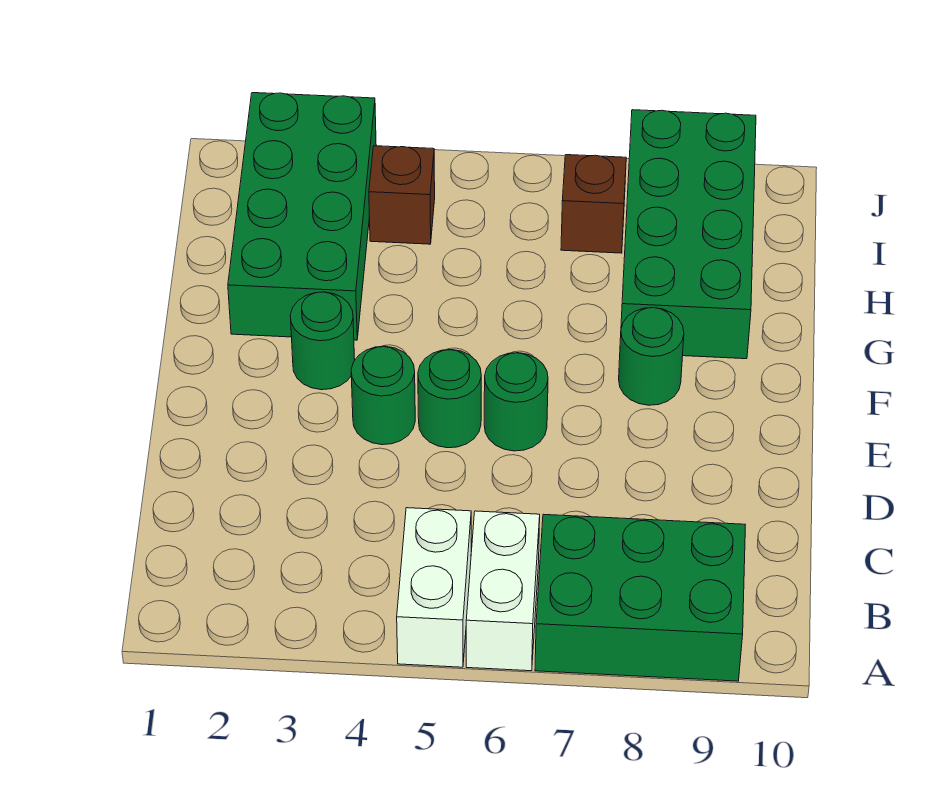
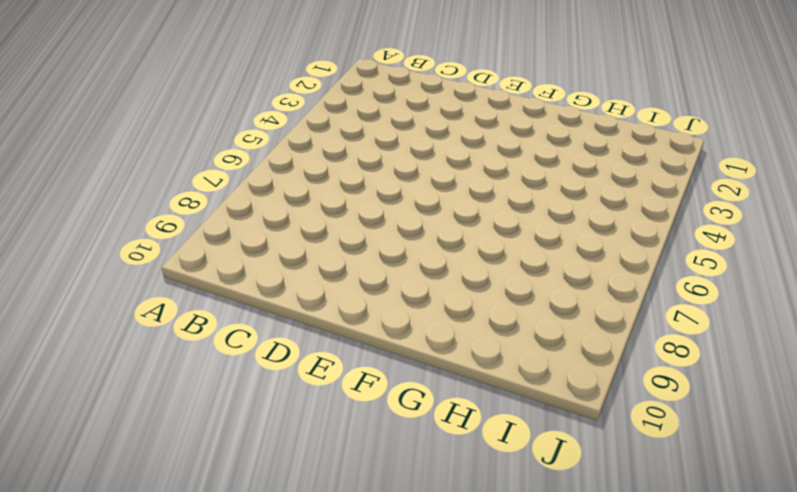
none -> white 1x2 brick [397,508,471,667]
none -> white 1x2 brick [466,511,540,671]
none -> green 2x3 brick [535,514,745,681]

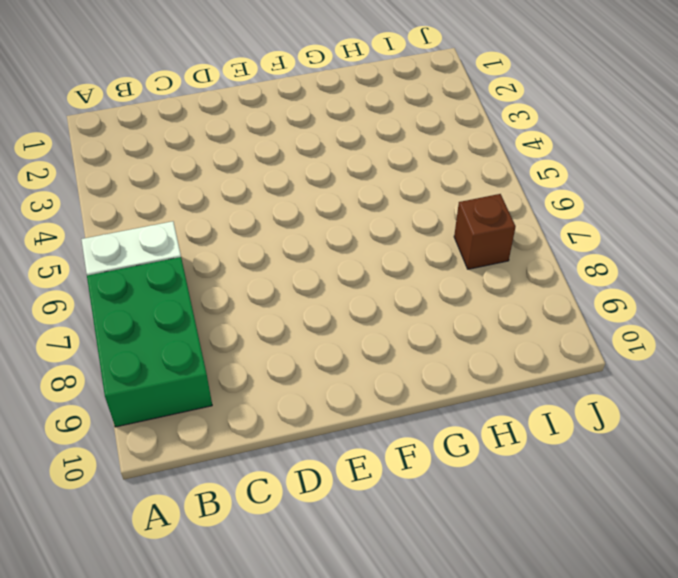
none -> white 1x2 brick [397,508,471,667]
none -> green 1x1 round brick [351,346,415,445]
none -> green 1x1 round brick [418,350,481,448]

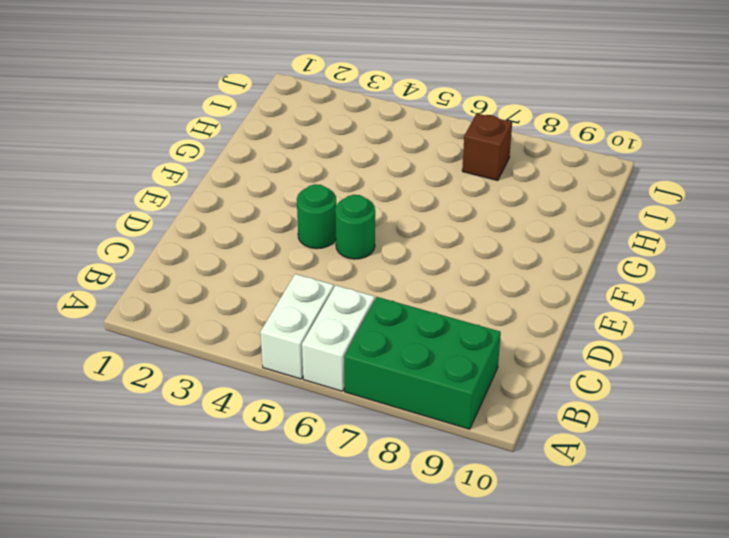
none -> green 1x1 round brick [484,353,548,451]
none -> green 1x1 round brick [290,292,355,390]
none -> green 1x1 round brick [619,308,684,405]

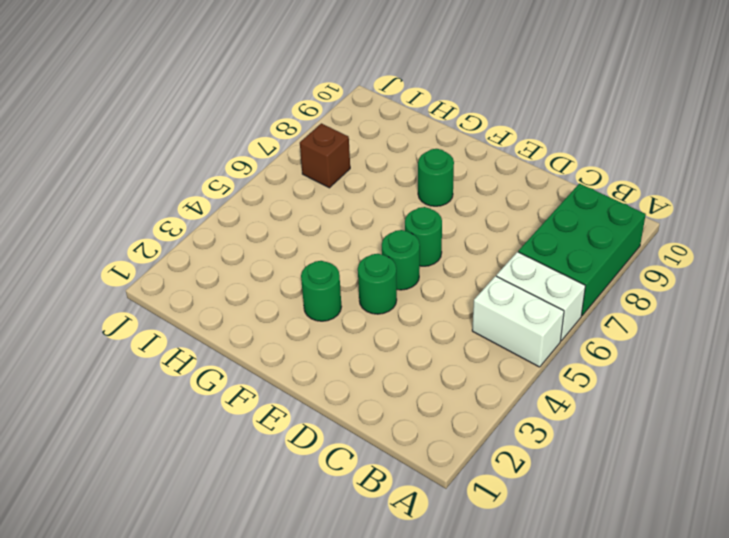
none -> green 2x4 brick [228,93,376,340]
none -> green 2x4 brick [621,110,756,359]
none -> brown 1x1 brick [369,146,435,244]

